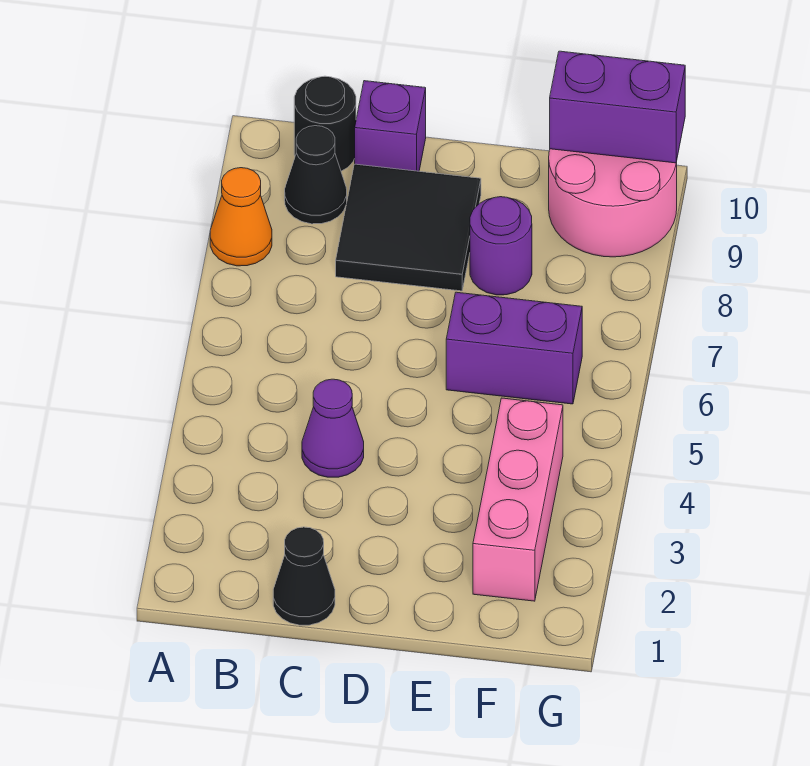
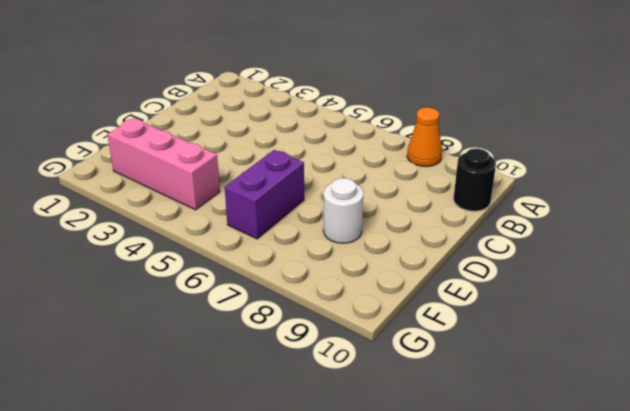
white 1x1 round brick [323,178,363,243] -> purple 1x1 round brick [470,197,532,295]
none -> black 1x1 cone [285,126,347,224]
none -> black 1x1 cone [273,527,335,625]
none -> purple 1x1 cone [302,379,364,477]

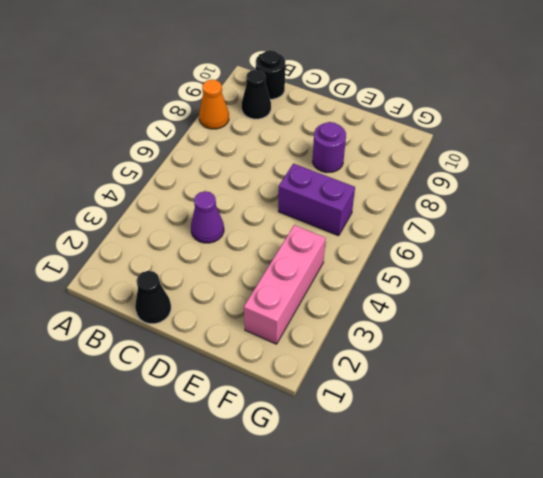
none -> black 2x2 tile [336,164,481,291]
none -> purple 1x1 brick [355,81,426,171]
none -> pink 2x2 round brick [549,149,677,257]

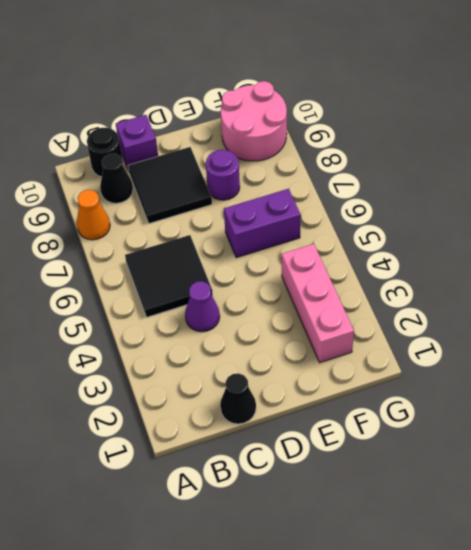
black 2x2 tile [125,235,213,317] -> none
none -> purple 1x2 brick [550,51,685,163]

